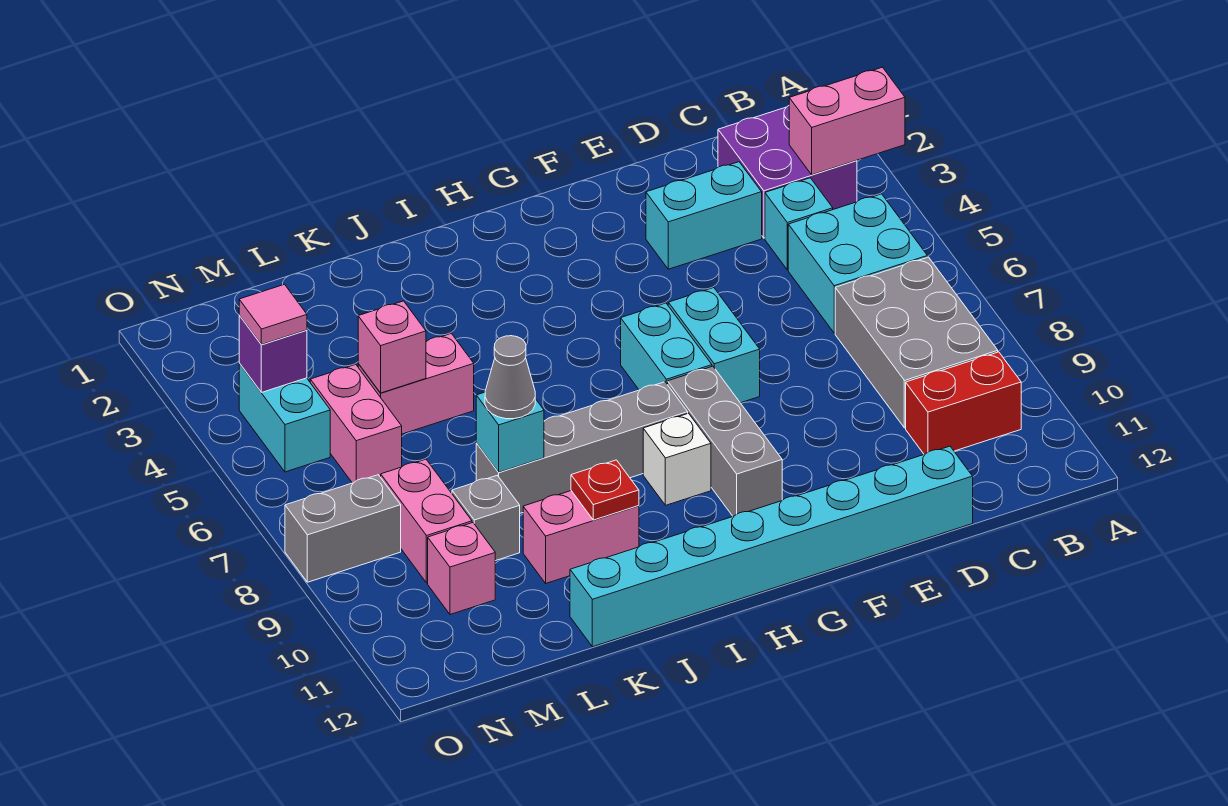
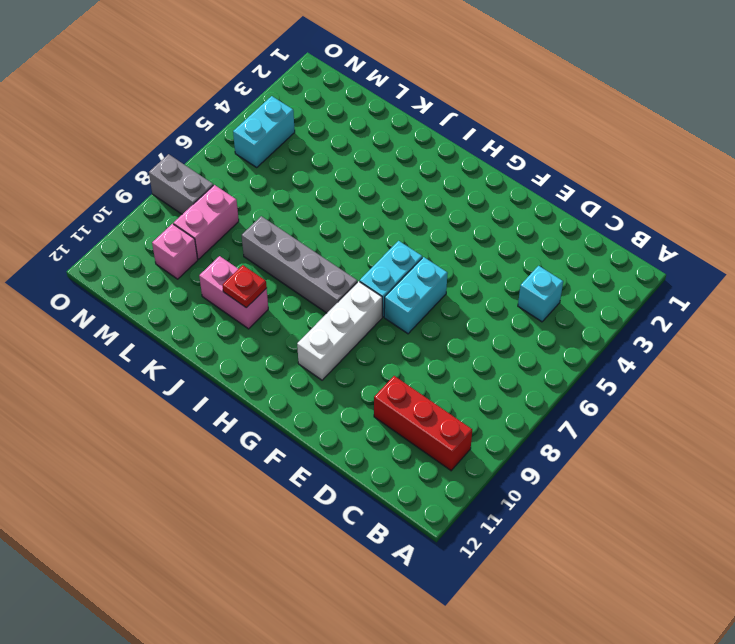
red 1x3 brick [374,376,472,471] -> red 1x2 brick [906,352,1021,454]
white 1x3 brick [297,281,382,380] -> grey 1x3 brick [668,366,782,516]
none -> purple 2x2 brick [718,106,857,238]
none -> cyan 2x2 brick [788,194,927,333]
none -> grey 2x3 brick [835,257,998,428]

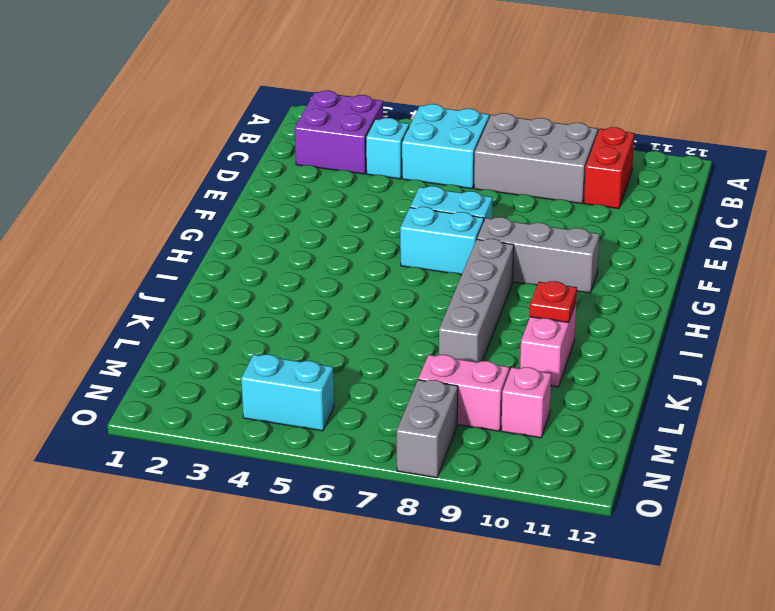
none -> cyan 1x2 brick [646,162,762,269]
none -> cyan 1x8 brick [570,446,973,647]
none -> white 1x1 brick [643,413,711,505]

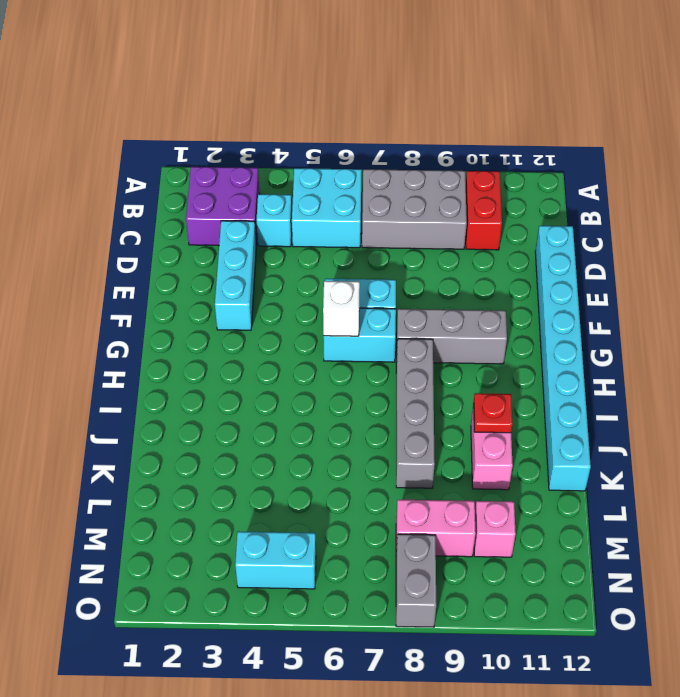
cyan 1x3 brick [215,221,256,330] -> cyan 1x2 brick [646,162,762,269]
white 1x1 brick [323,281,360,336] -> white 1x1 brick moved to [643,413,711,505]
none -> pink 1x2 brick [358,333,474,434]
none -> grey 1x1 brick [452,475,520,561]
none -> pink 1x2 brick [310,364,402,483]

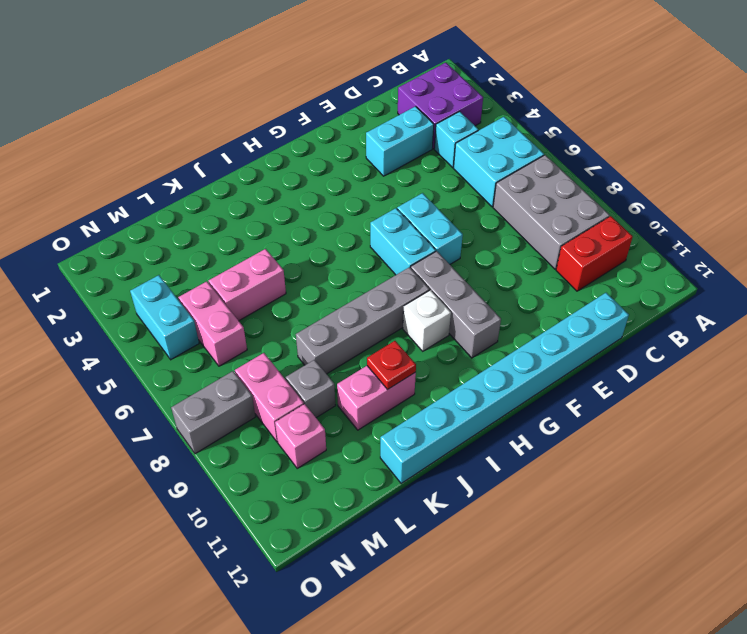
none -> pink 1x2 brick [789,67,905,175]
none -> cyan 1x1 brick [476,392,544,472]
none -> pink 1x1 brick [358,301,426,393]

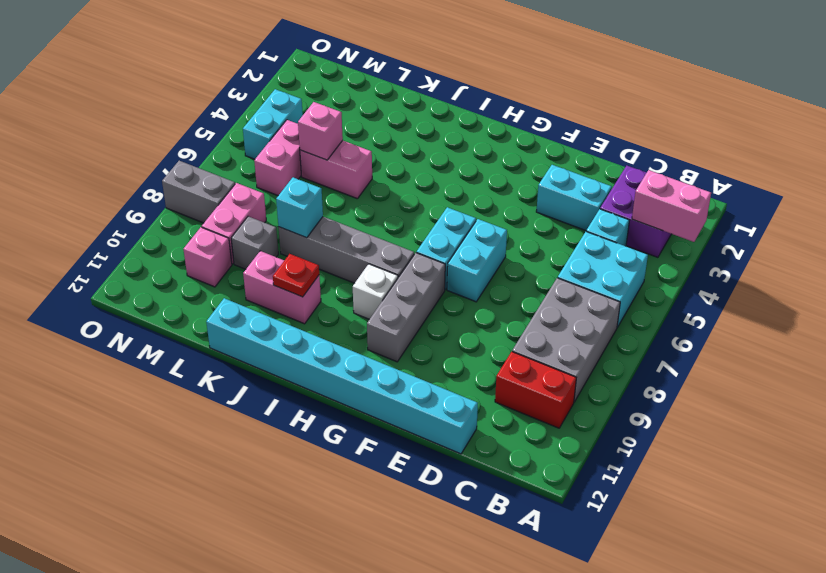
none -> purple 1x1 brick [239,315,307,392]
none -> grey 1x1 cone [485,336,535,419]
none -> pink 1x1 tile [239,284,307,345]

